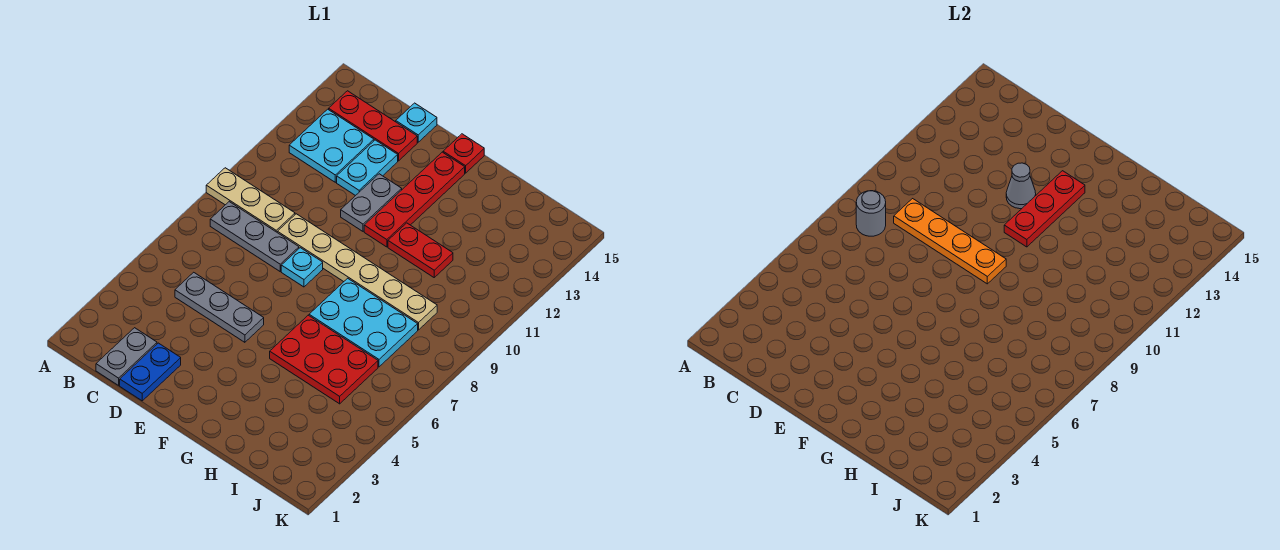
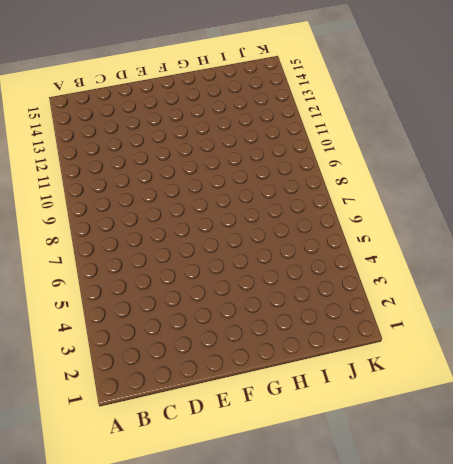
none -> tan 1x3 plate [206,168,295,232]
none -> grey 1x3 plate [210,202,299,271]
none -> cyan 2x2 plate [289,109,374,182]

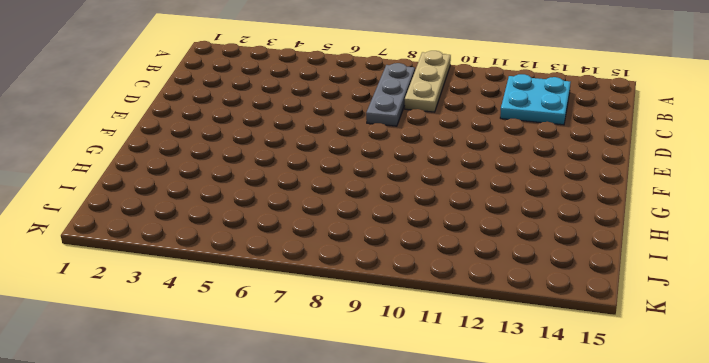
none -> red 1x3 plate [329,91,417,161]
none -> grey 1x2 plate [96,328,157,385]
none -> grey 1x3 plate [175,272,264,342]

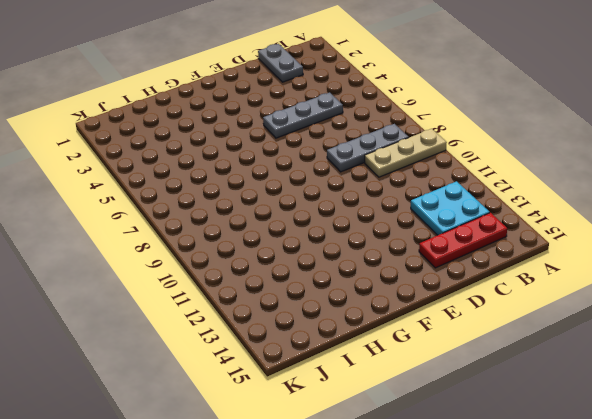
none -> blue 1x2 plate [120,343,181,401]
none -> tan 1x6 plate [277,214,437,330]
none -> cyan 1x2 plate [337,140,398,196]

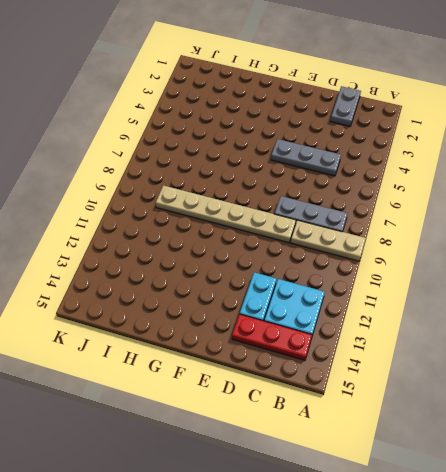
none -> blue 1x2 plate [120,343,181,401]
none -> cyan 1x1 plate [396,103,437,142]
none -> cyan 1x1 plate [281,248,323,287]

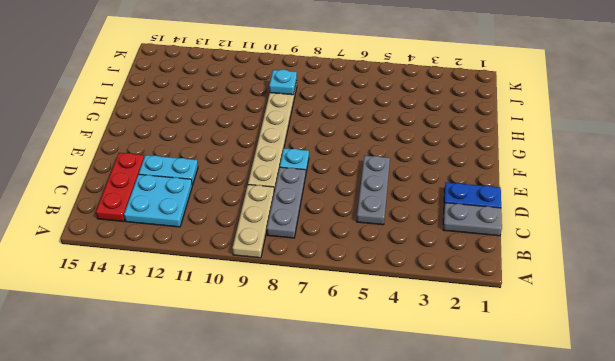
cyan 1x1 plate [269,69,297,95] -> cyan 1x1 plate moved to [396,103,437,142]
none -> grey 1x2 plate [341,174,402,231]
none -> red 1x4 plate [364,152,465,247]
none -> red 1x1 plate [443,134,484,173]

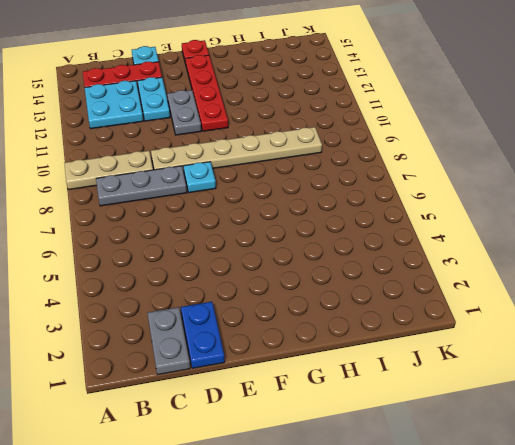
none -> grey 1x3 plate [175,272,264,342]
none -> red 2x3 plate [270,315,378,404]
none -> cyan 2x3 plate [309,278,418,367]

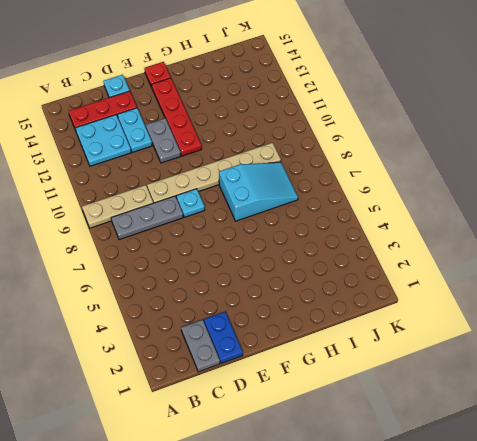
cyan 2x3 slope [219,162,298,221] -> cyan 2x3 plate [309,278,418,367]
none -> grey 1x3 plate [175,272,264,342]
none -> red 2x3 plate [270,315,378,404]
none -> red 1x2 plate [388,223,453,277]

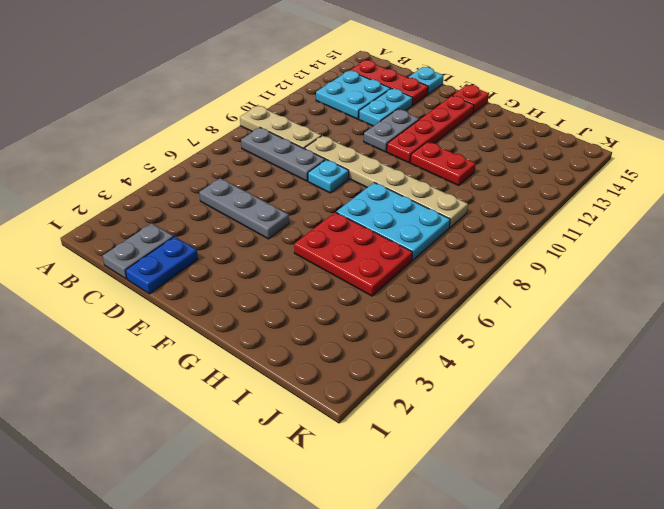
none -> grey 1x1 round brick [856,191,886,236]
none -> orange 1x4 plate [894,199,1006,284]
none -> grey 1x1 cone [1006,163,1036,209]

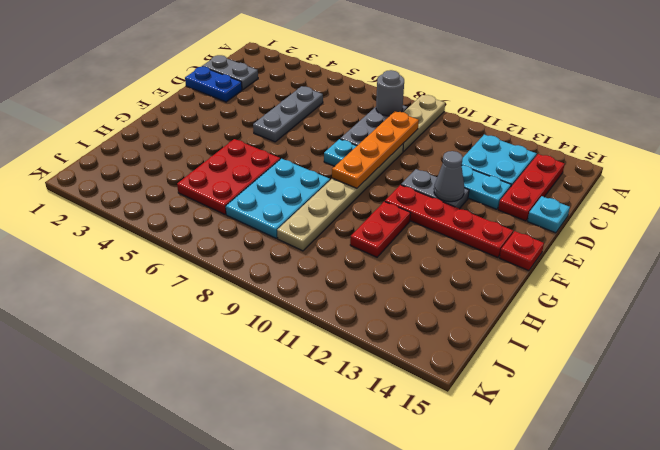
none -> red 1x3 plate [1004,171,1085,247]

